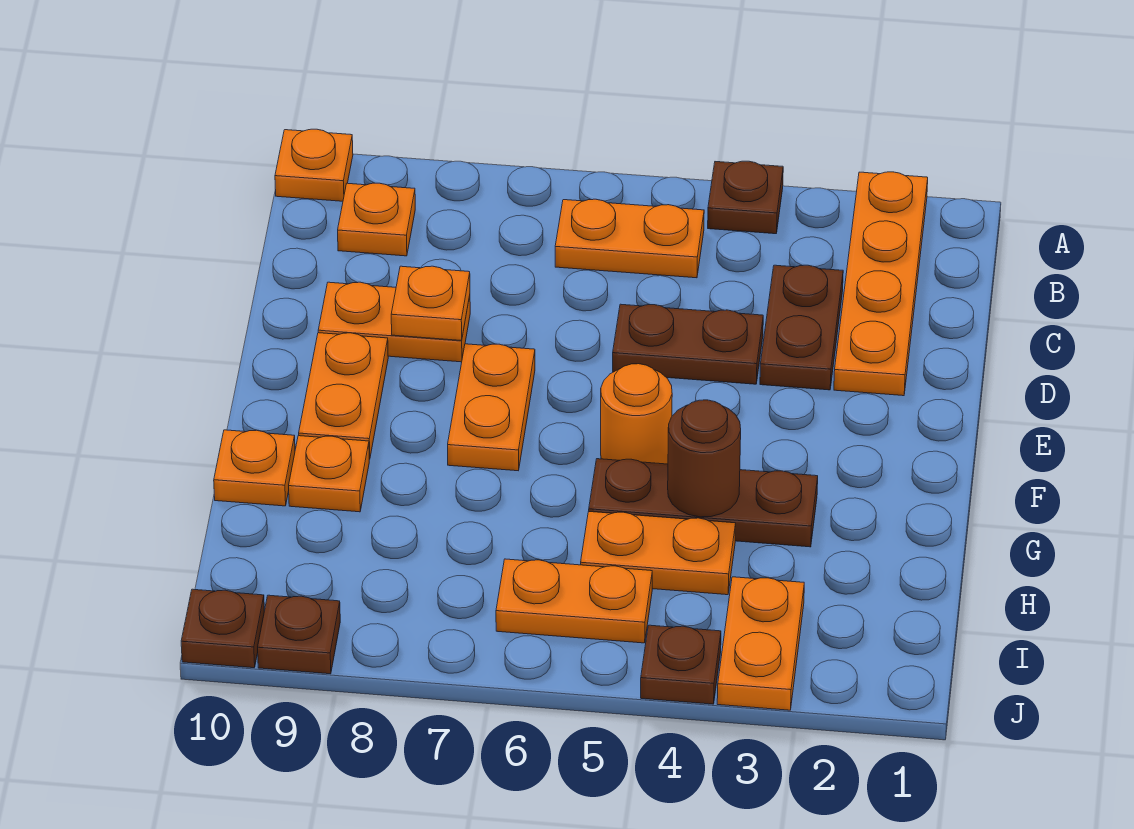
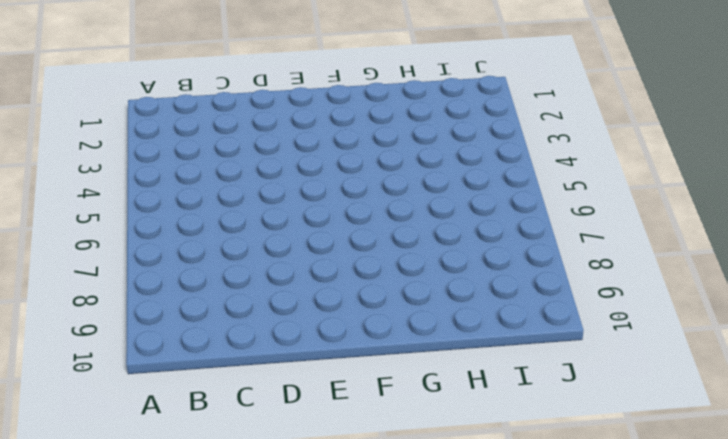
none -> orange 1x4 plate [834,172,928,396]
none -> brown 1x1 plate [708,161,783,234]
none -> orange 1x1 plate [275,129,353,201]

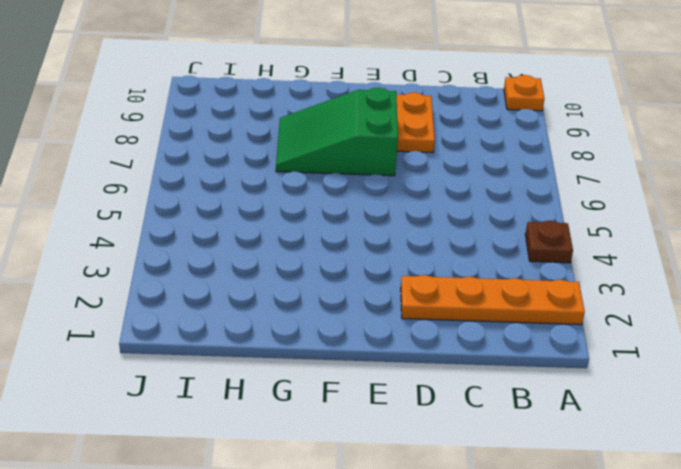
green 2x3 slope [276,88,398,176] -> orange 1x2 plate [448,344,535,471]
none -> orange 1x2 plate [555,199,704,278]
none -> orange 1x1 plate [338,183,415,256]
none -> brown 1x2 plate [760,265,843,390]

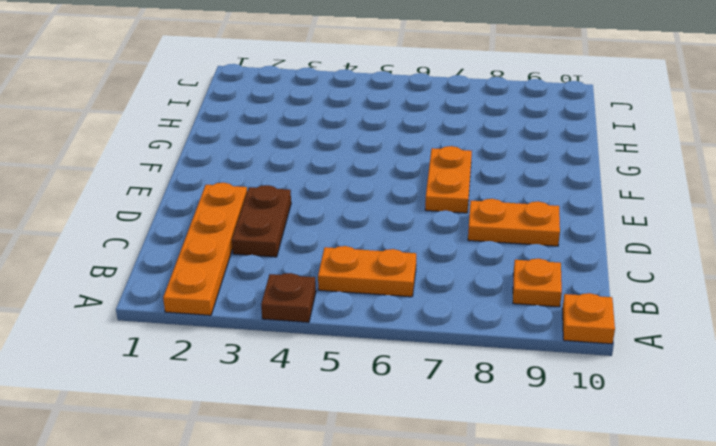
none -> brown 1x2 plate [613,304,763,384]
none -> orange 1x2 plate [299,333,388,459]
none -> orange 1x1 round brick [601,364,672,464]

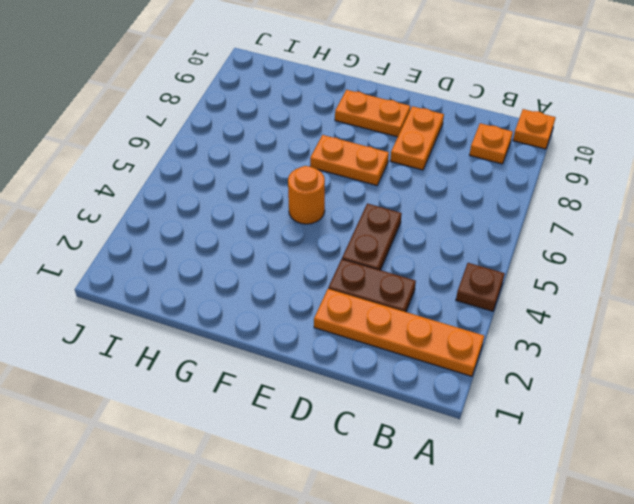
none -> orange 1x2 plate [555,199,704,278]
none -> brown 1x3 plate [589,459,818,547]
none -> orange 1x1 plate [289,436,369,512]

